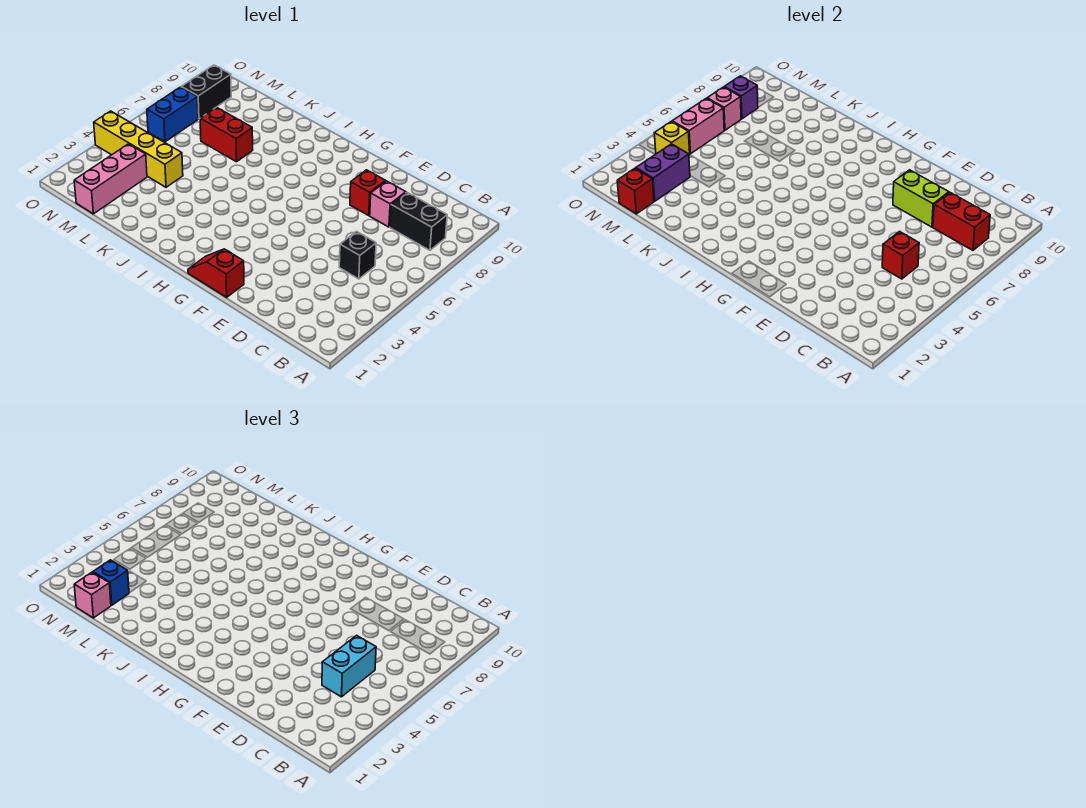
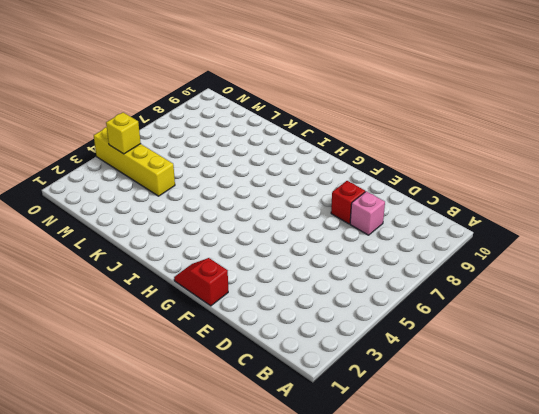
none -> black 1x2 brick [390,193,447,250]
none -> black 1x1 brick [339,231,376,279]
none -> red 1x2 brick [200,107,253,162]

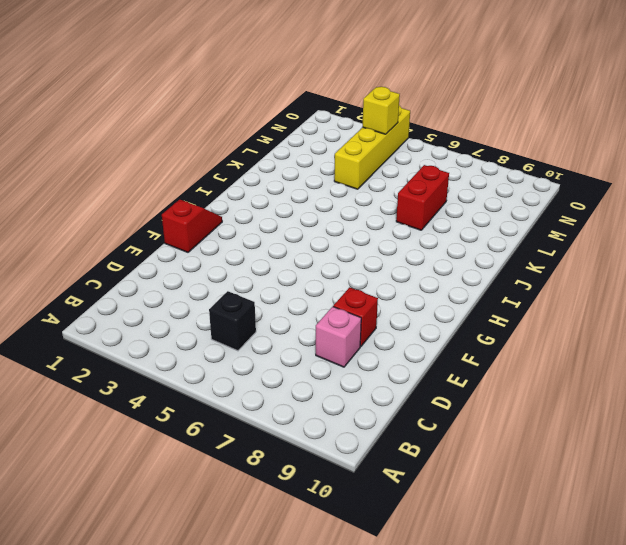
none -> black 1x2 brick [390,193,447,250]
none -> pink 1x3 brick [74,144,147,214]
none -> blue 1x2 brick [147,87,198,142]

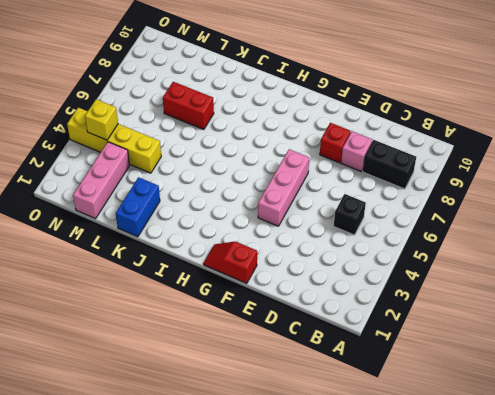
pink 1x3 brick [258,149,309,226] -> none
blue 1x2 brick [116,177,160,237] -> blue 1x2 brick moved to [147,87,198,142]
none -> black 1x2 brick [181,65,231,119]
none -> red 1x2 brick [933,193,990,250]
none -> red 1x1 brick [882,231,919,279]

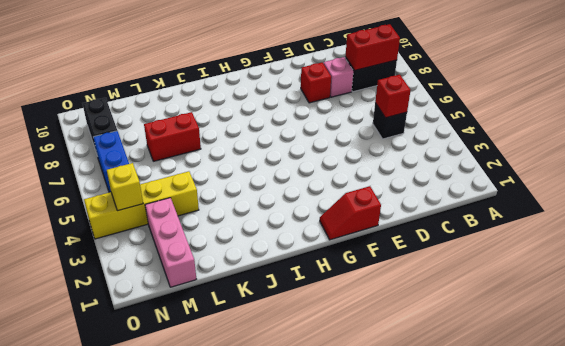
none -> lime 1x2 brick [893,170,949,227]
none -> red 1x1 brick [617,168,654,214]
none -> purple 1x2 brick [636,144,690,201]

